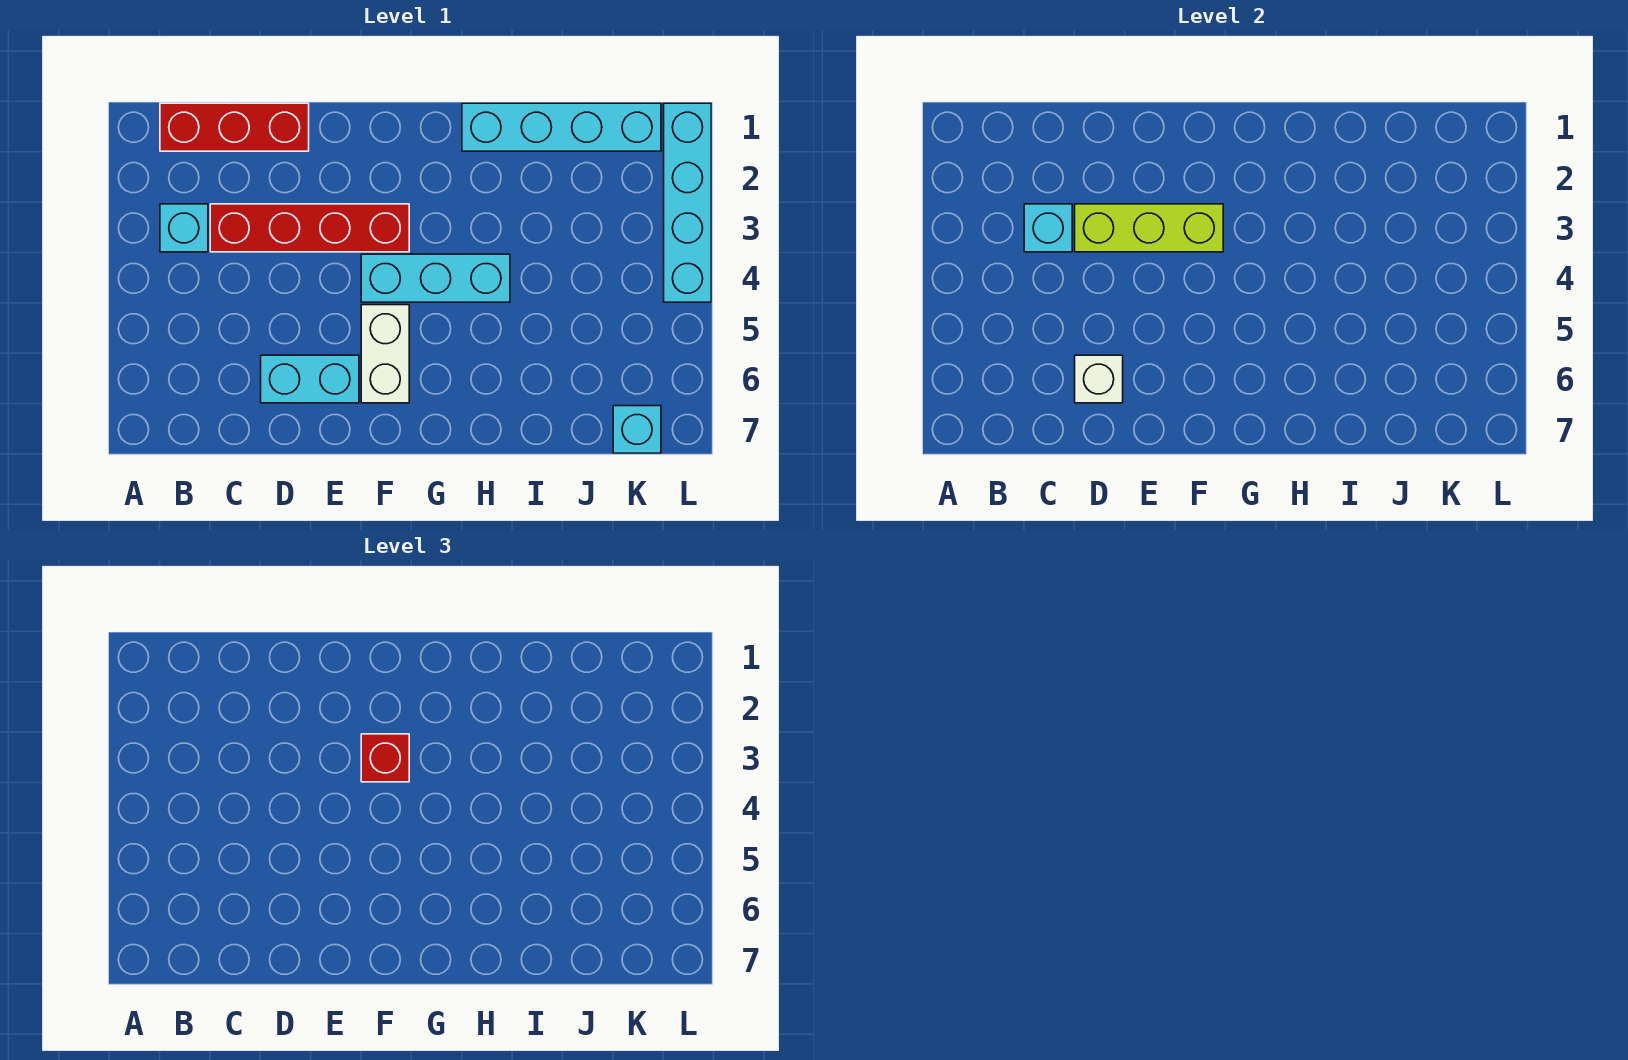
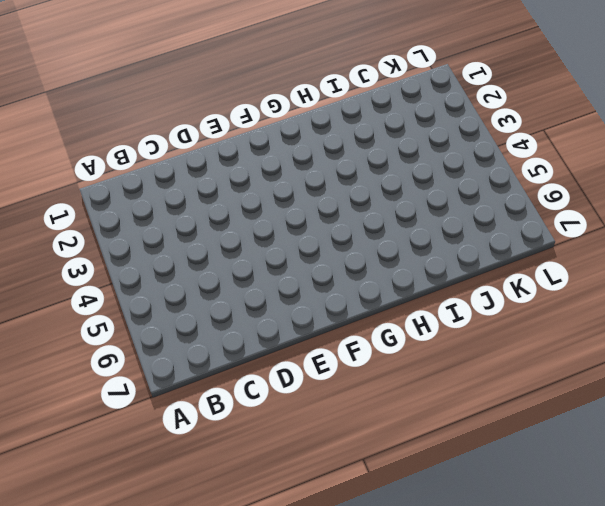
none -> red 1x3 brick [160,103,309,151]
none -> cyan 1x1 brick [160,204,208,252]
none -> red 1x4 brick [210,204,409,252]

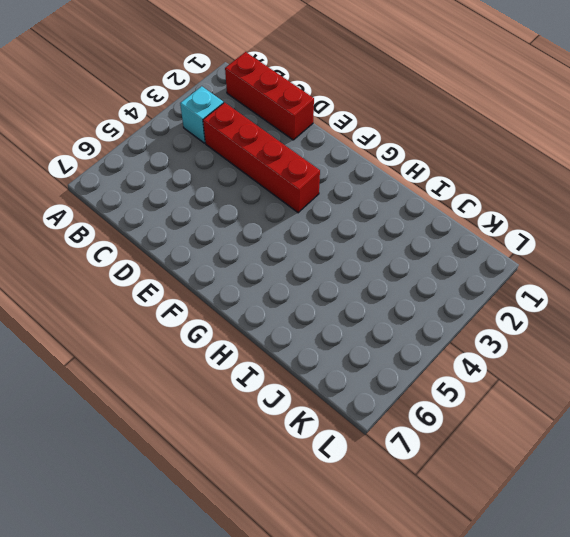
none -> cyan 1x2 brick [261,355,359,403]
none -> cyan 1x3 brick [361,254,510,302]
none -> white 1x2 brick [361,305,409,403]

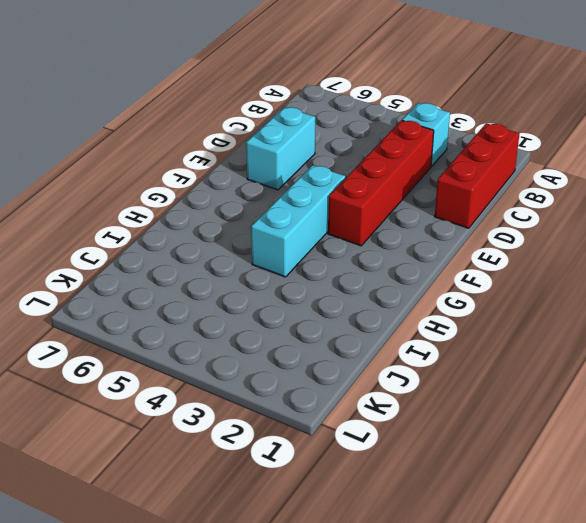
none -> white 1x2 brick [361,305,409,403]
none -> cyan 1x4 brick [462,103,661,151]
none -> cyan 1x1 brick [613,406,661,453]

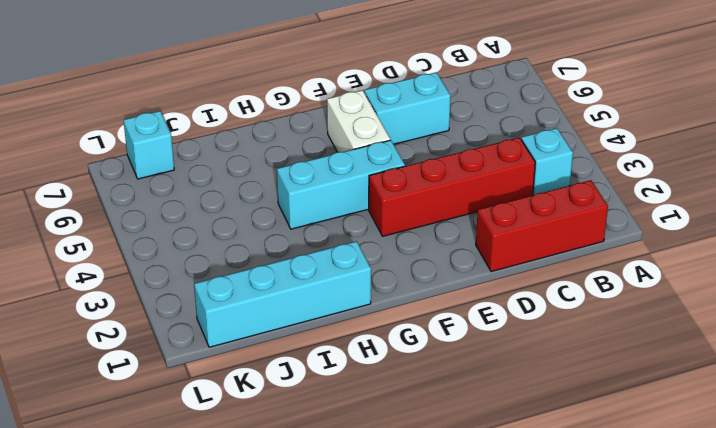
none -> cyan 1x4 brick [664,103,711,302]
none -> cyan 1x1 brick [1024,204,1072,252]
none -> lime 1x3 brick [1075,204,1223,252]

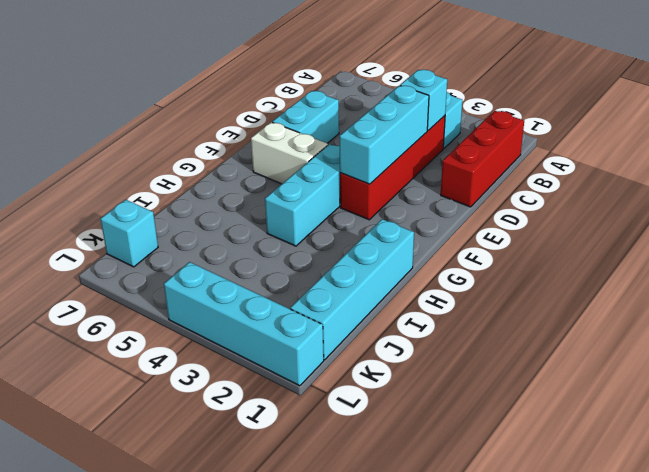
cyan 1x3 brick [340,85,429,184] -> lime 1x3 brick [1075,204,1223,252]
none -> white 1x1 brick [1075,355,1123,403]
none -> red 1x1 brick [361,734,409,782]

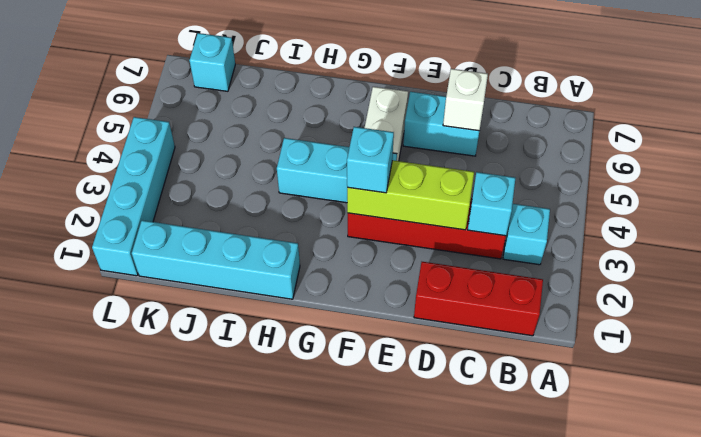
cyan 1x1 brick [347,127,394,193] -> red 1x1 brick [361,734,409,782]

